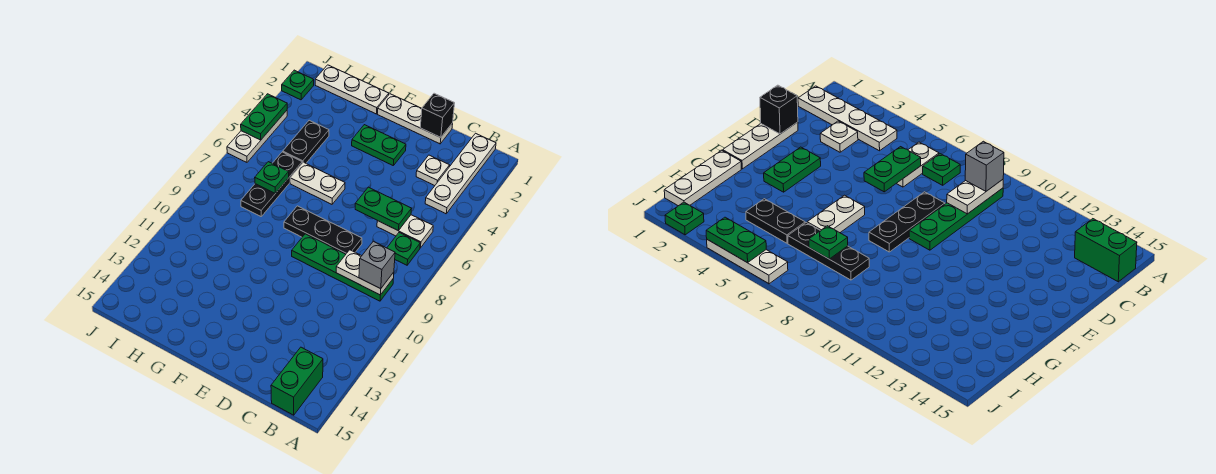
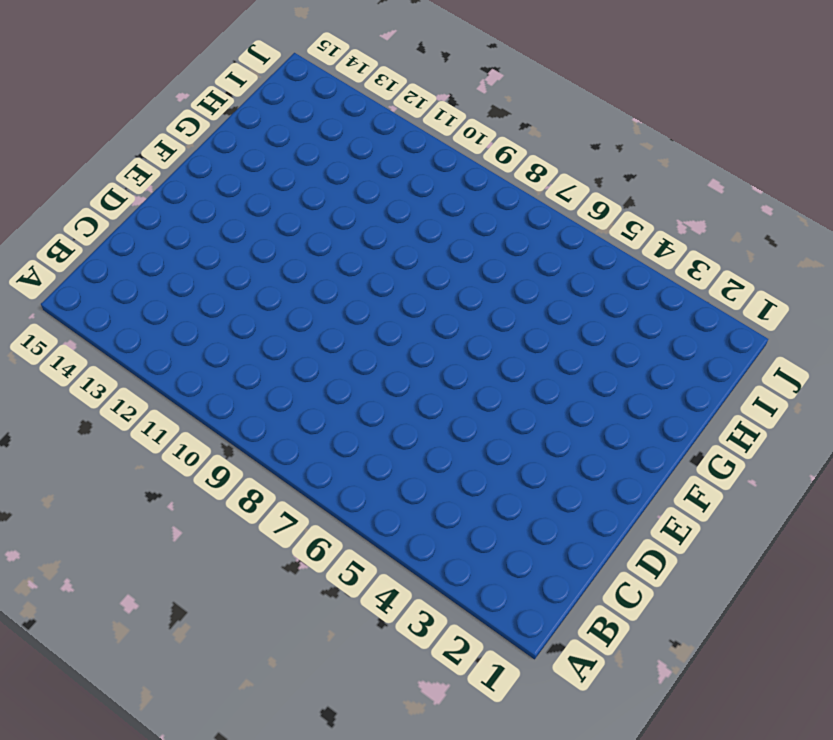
none -> white 1x4 plate [425,133,496,214]
none -> white 1x2 plate [377,215,433,248]
none -> green 1x1 plate [387,233,420,265]

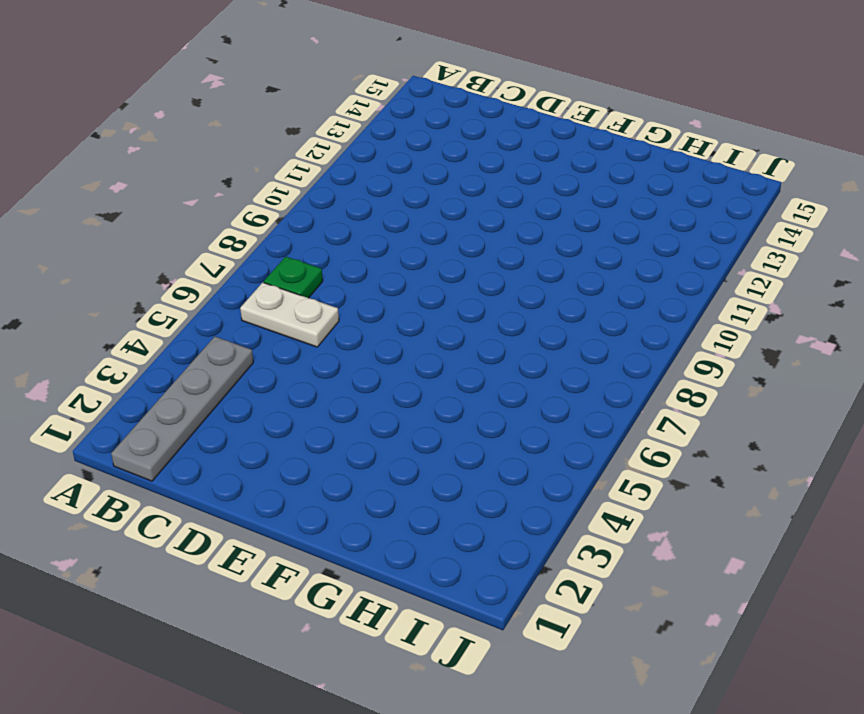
grey 1x4 plate [111,337,253,481] -> white 1x4 plate [425,133,496,214]
none -> green 1x4 plate [292,234,393,301]
none -> green 1x2 brick [271,347,323,415]
none -> white 1x1 plate [416,155,450,186]

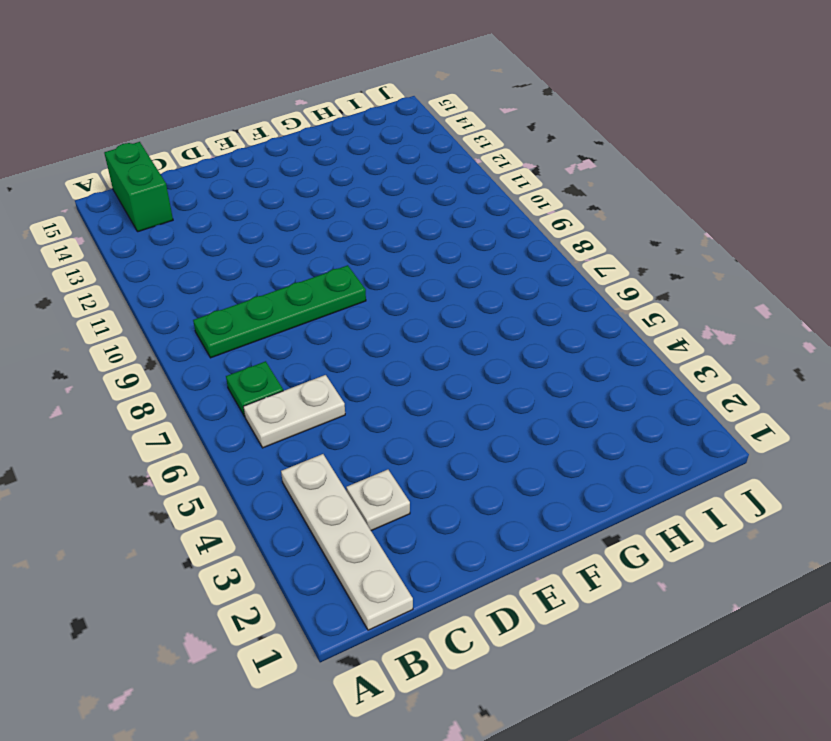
none -> white 1x3 plate [378,94,453,144]
none -> black 1x3 plate [284,206,362,254]
none -> green 1x2 plate [352,125,406,165]

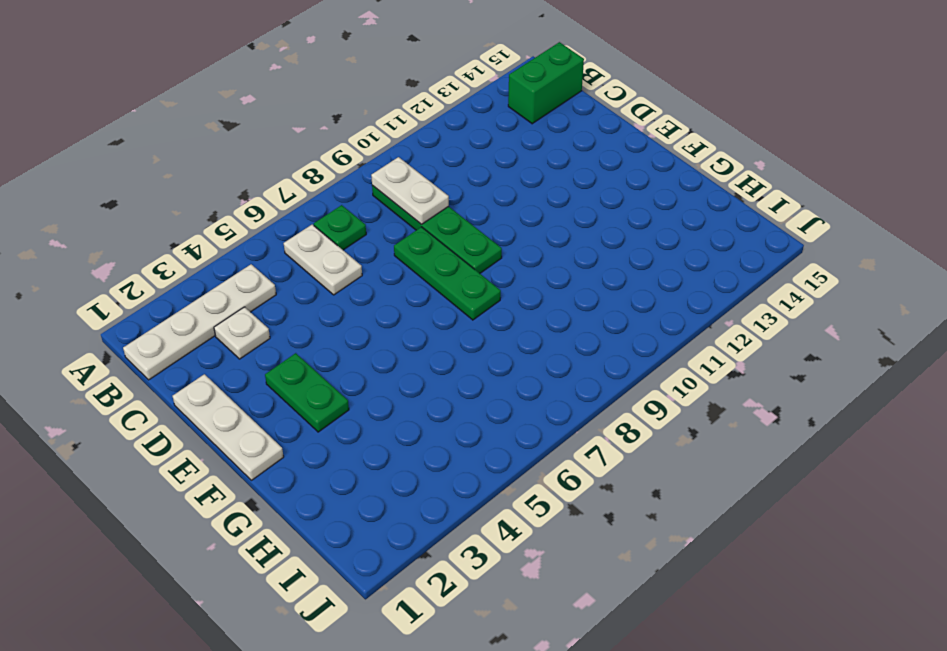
green 1x3 plate [394,227,501,320] -> black 1x3 plate [284,206,362,254]
none -> white 1x2 plate [290,162,345,204]
none -> white 1x3 plate [315,65,389,114]
none -> black 1x2 plate [283,120,329,163]

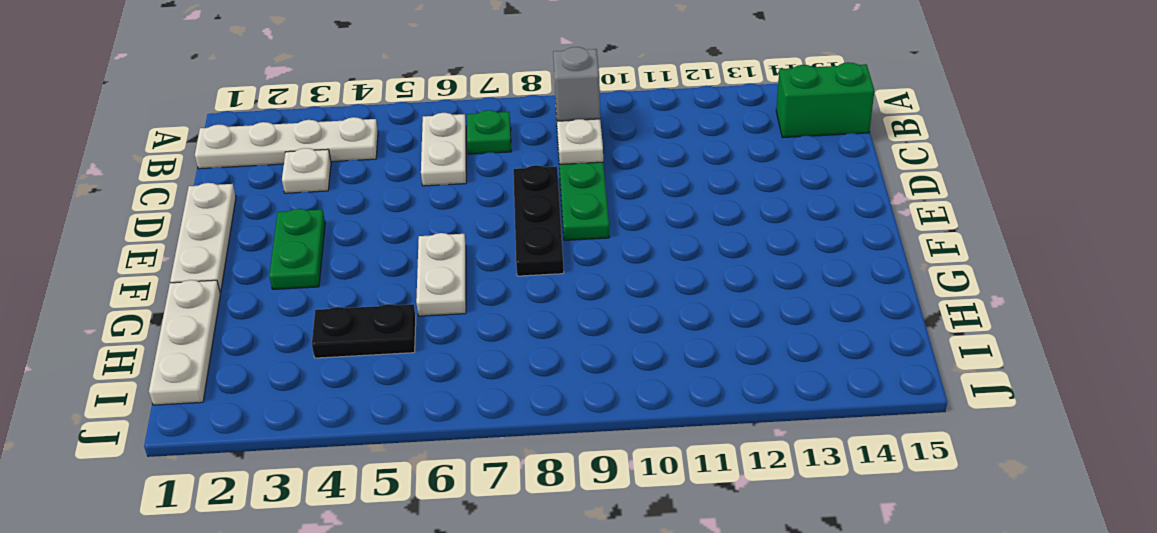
none -> black 1x3 plate [241,152,302,216]
none -> green 1x1 plate [282,70,314,100]
none -> white 1x3 plate [227,111,287,162]

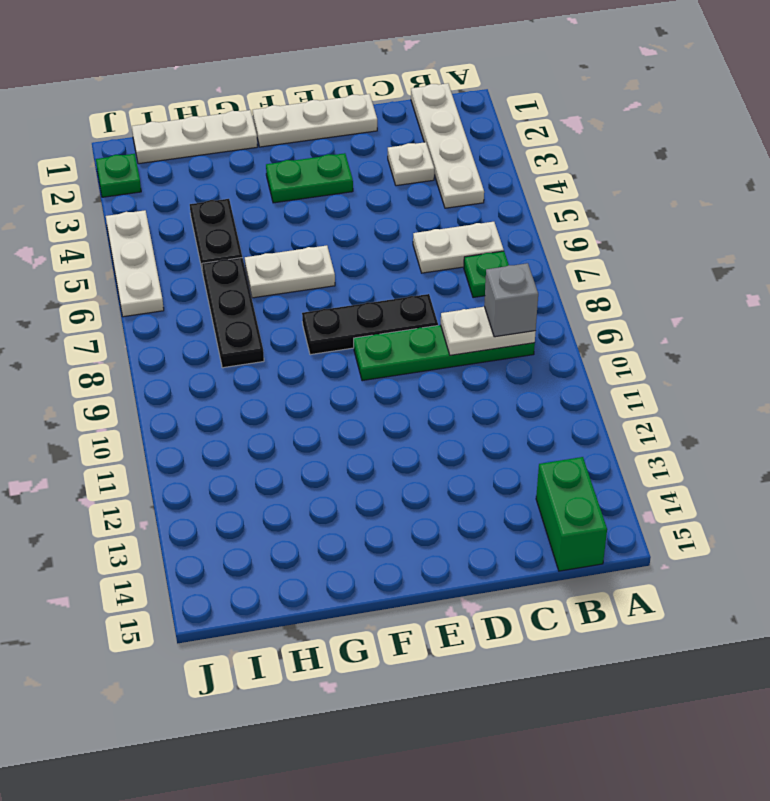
none -> green 1x2 plate [355,187,412,231]
none -> black 1x1 brick [420,93,455,138]
none -> green 1x1 plate [255,162,289,193]

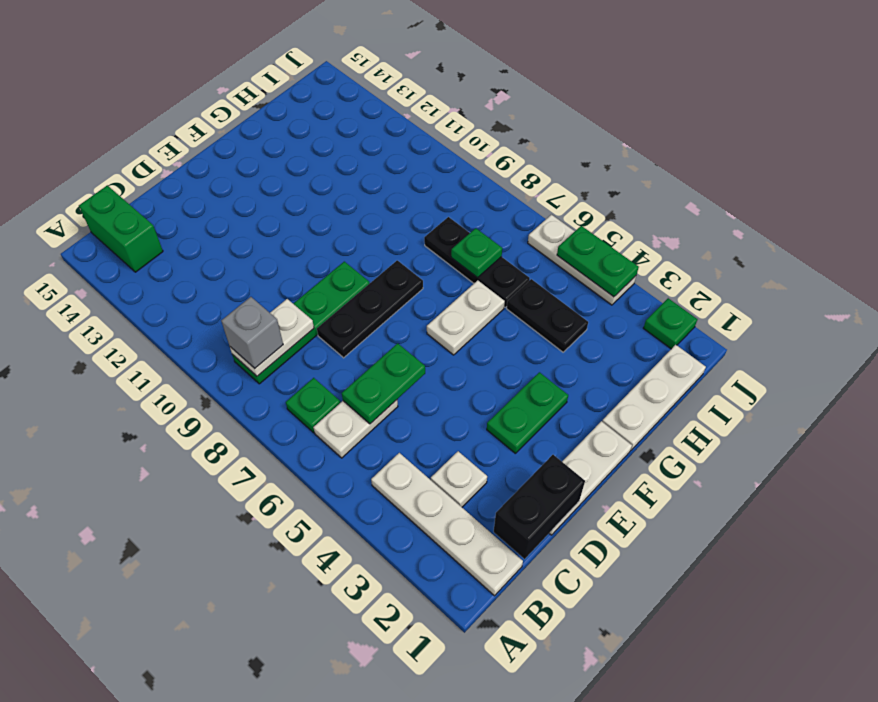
black 1x2 brick [494,455,585,559] -> black 1x1 brick [420,93,455,138]

